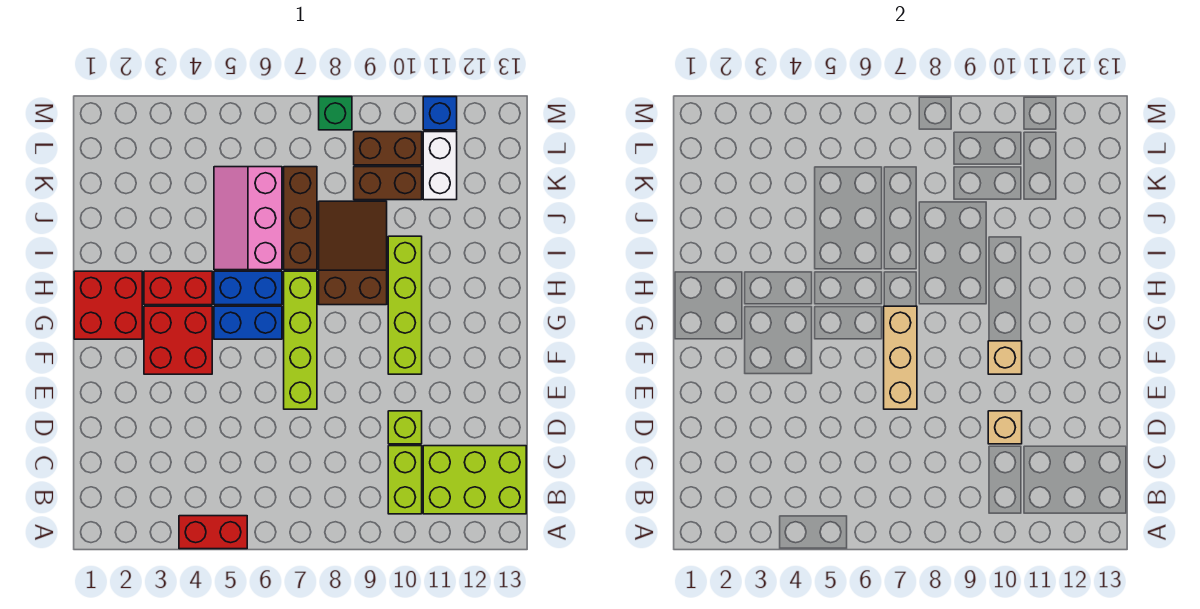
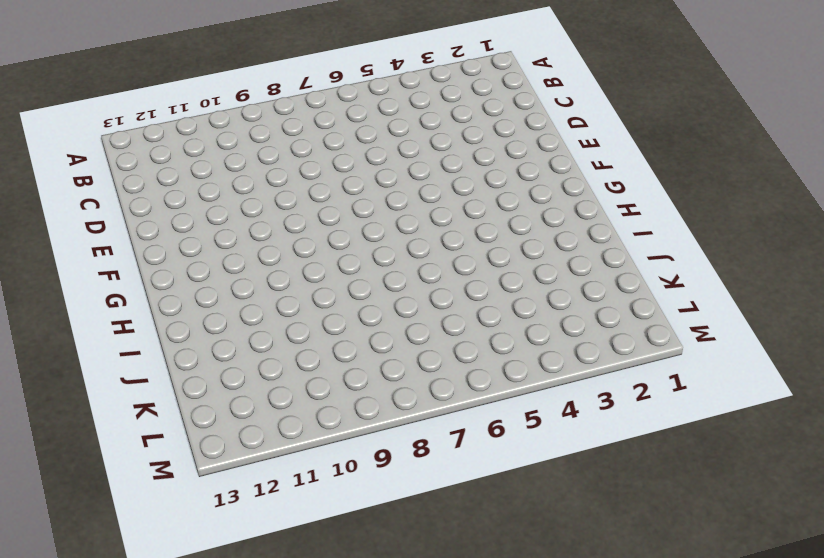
none -> red 1x2 brick [179,516,247,549]
none -> lime 1x2 brick [388,446,422,514]
none -> lime 2x3 brick [423,446,526,514]

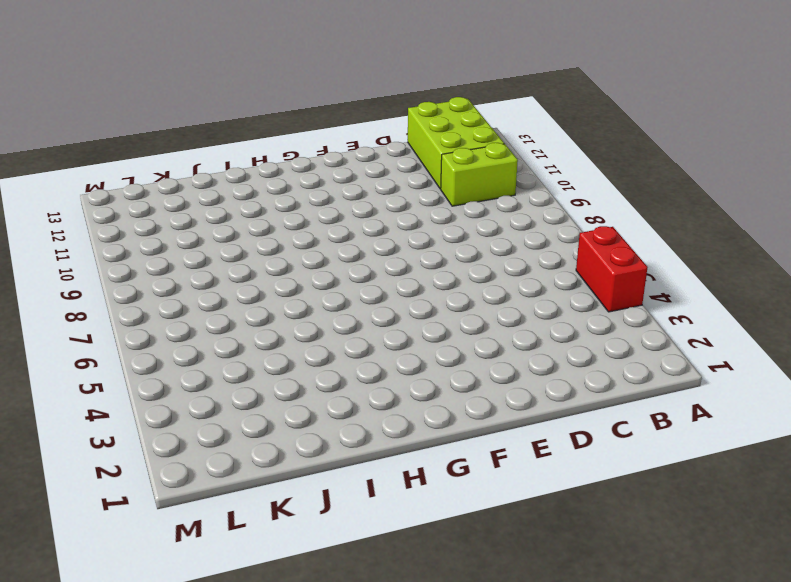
none -> lime 1x1 brick [388,411,422,444]
none -> lime 1x4 brick [284,271,317,409]
none -> red 2x2 brick [144,306,212,374]

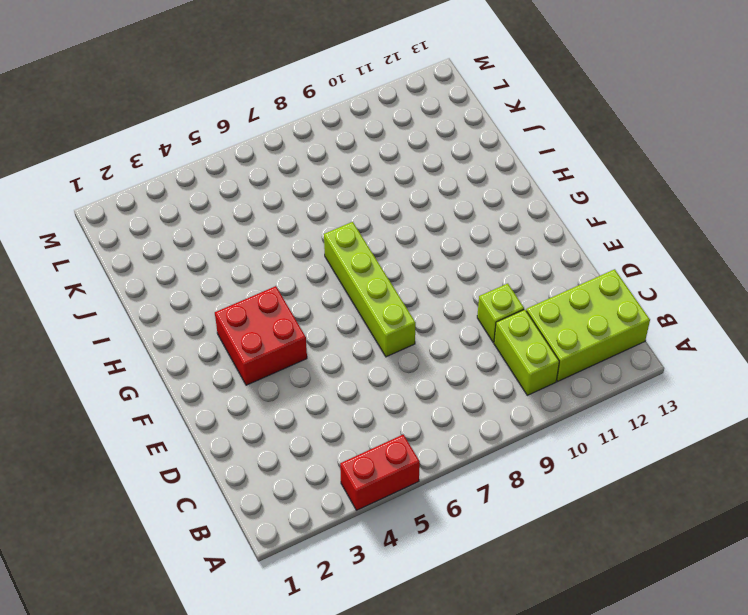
none -> lime 1x4 brick [388,236,422,374]
none -> red 2x2 brick [74,271,142,339]
none -> blue 1x2 brick [214,306,282,339]

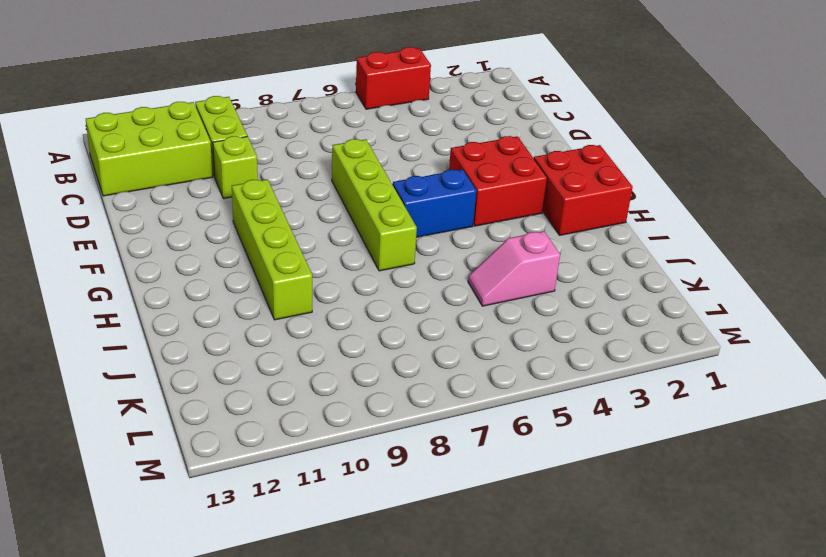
pink 1x2 slope [468,231,560,306] -> pink 2x3 slope [214,167,282,270]
none -> red 1x2 brick [144,271,212,305]
none -> blue 1x2 brick [214,271,282,305]
none -> brown 2x3 slope [319,201,387,305]

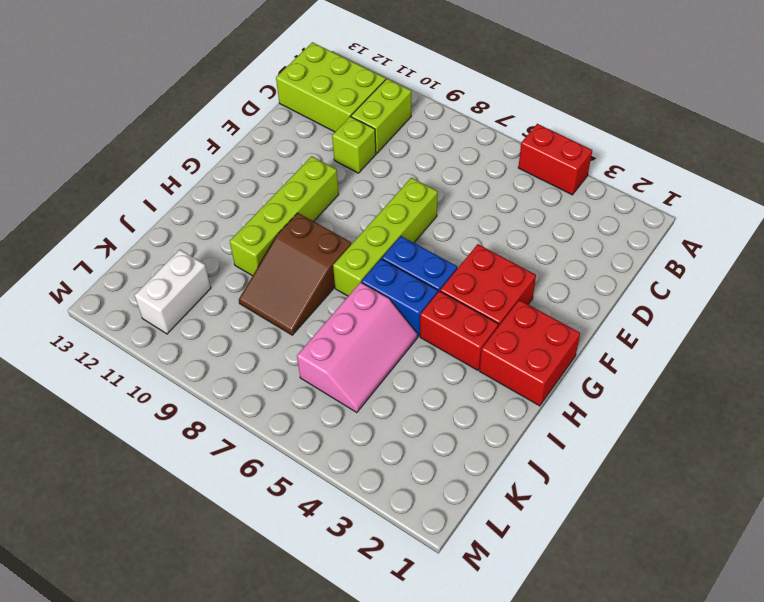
none -> brown 1x3 brick [284,167,317,270]
none -> brown 1x2 brick [354,167,422,200]
none -> brown 1x2 brick [354,132,422,165]

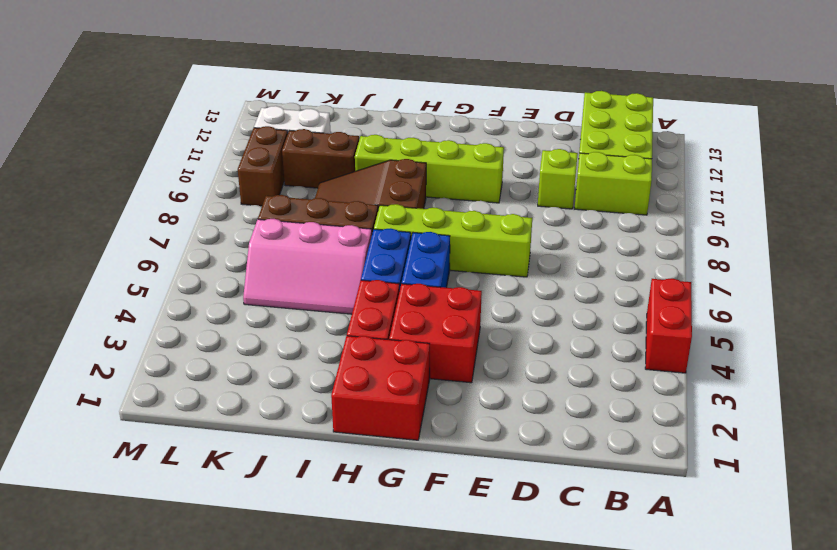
brown 1x2 brick [282,129,359,188] -> brown 1x2 brick turned to [354,167,422,200]
none -> green 1x1 brick [319,97,352,130]
none -> blue 1x1 brick [423,97,457,130]
none -> tan 1x1 brick [988,411,1022,444]

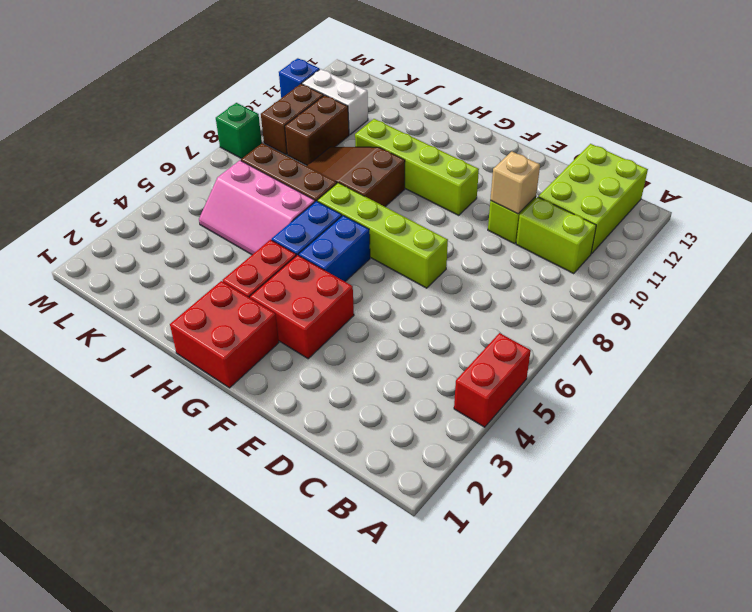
none -> tan 1x3 brick [884,306,917,409]
none -> tan 1x1 brick [988,341,1022,374]

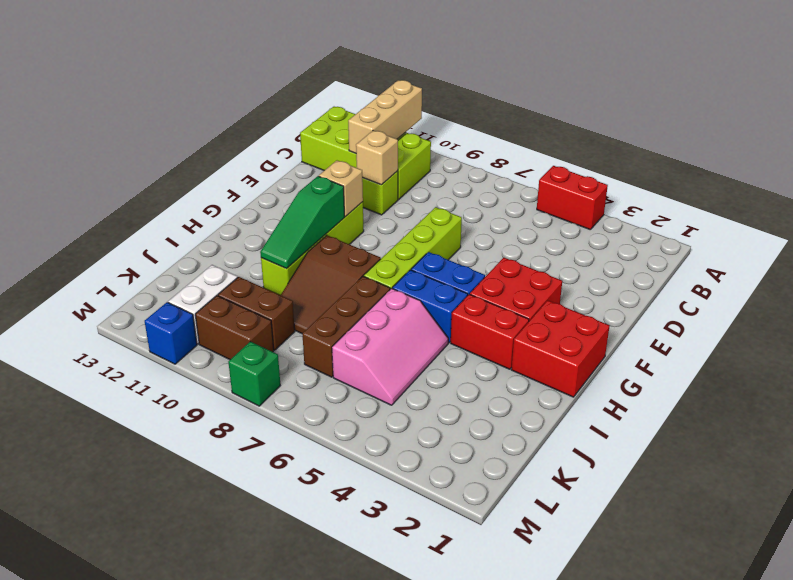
tan 1x3 brick [348,80,422,153] -> tan 1x3 brick moved to [884,306,917,409]
green 1x3 slope [260,176,345,269] -> none

